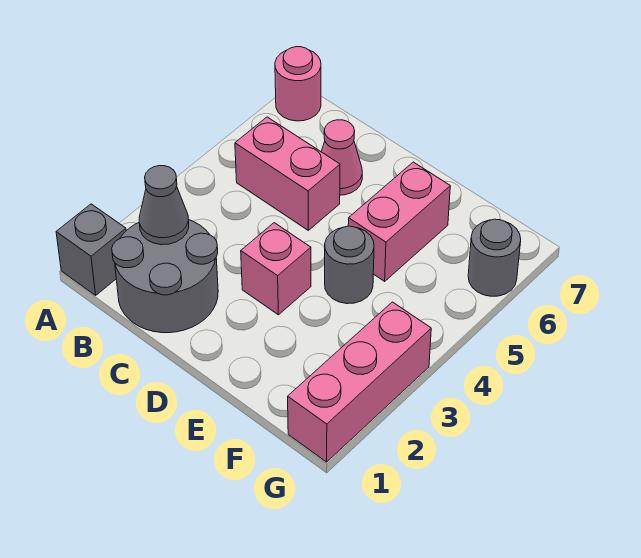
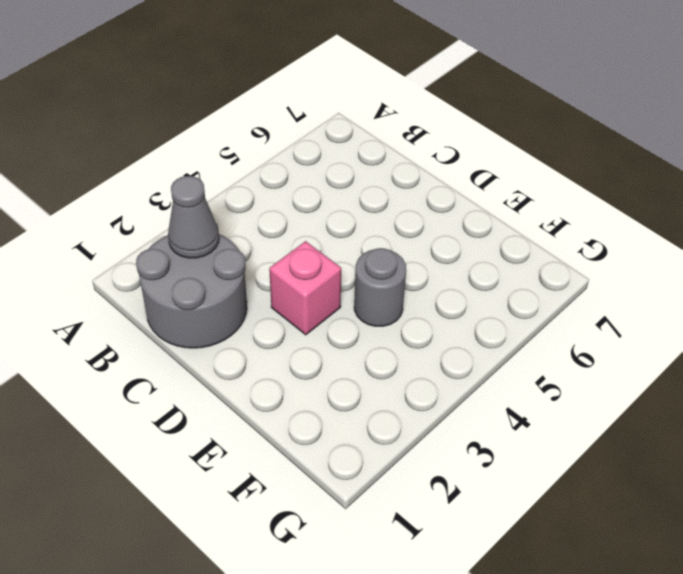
none -> grey 1x1 brick [56,204,126,295]
none -> pink 1x1 round brick [275,47,321,121]

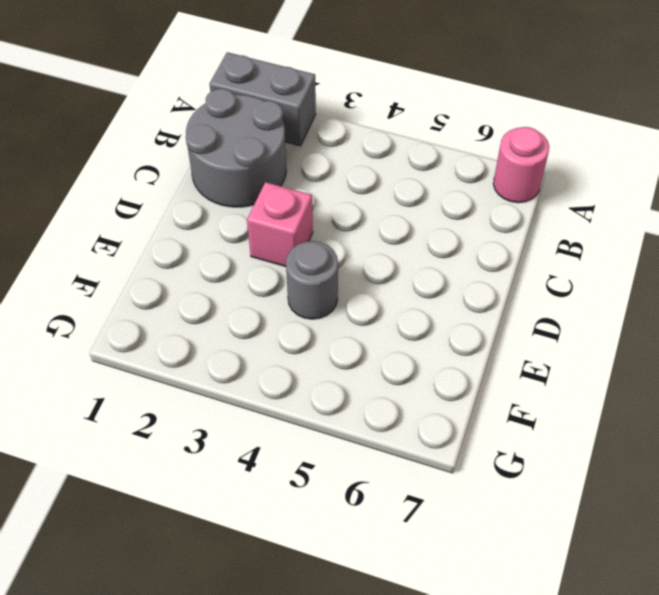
grey 1x2 brick [210,52,316,146] -> grey 1x1 brick [56,204,126,295]
none -> pink 1x2 brick [235,117,340,230]
none -> pink 1x1 cone [321,120,362,195]

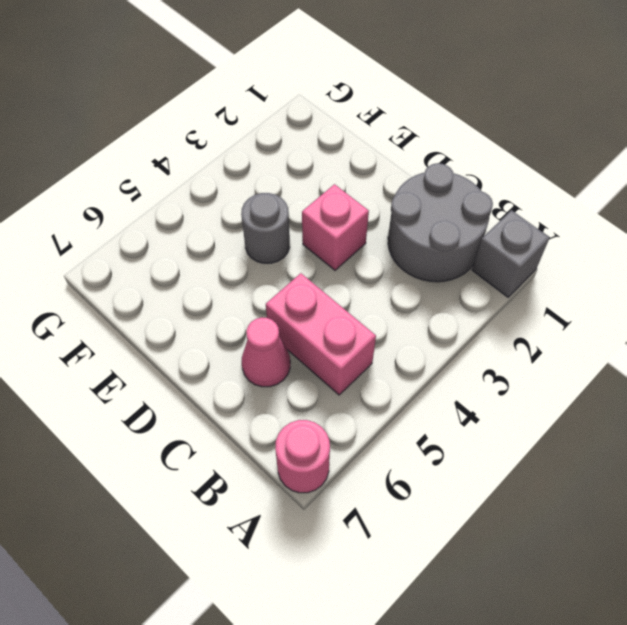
none -> pink 1x2 brick [348,162,450,281]
none -> pink 1x3 brick [288,302,431,462]

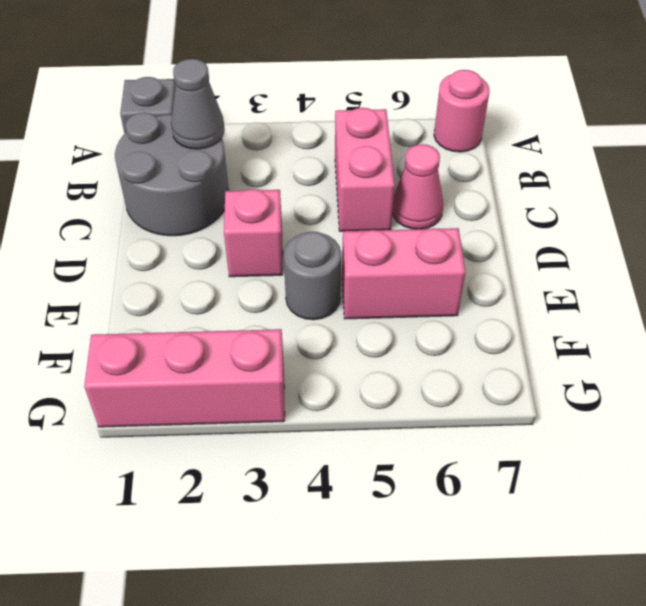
none -> grey 1x1 round brick [468,219,521,296]

